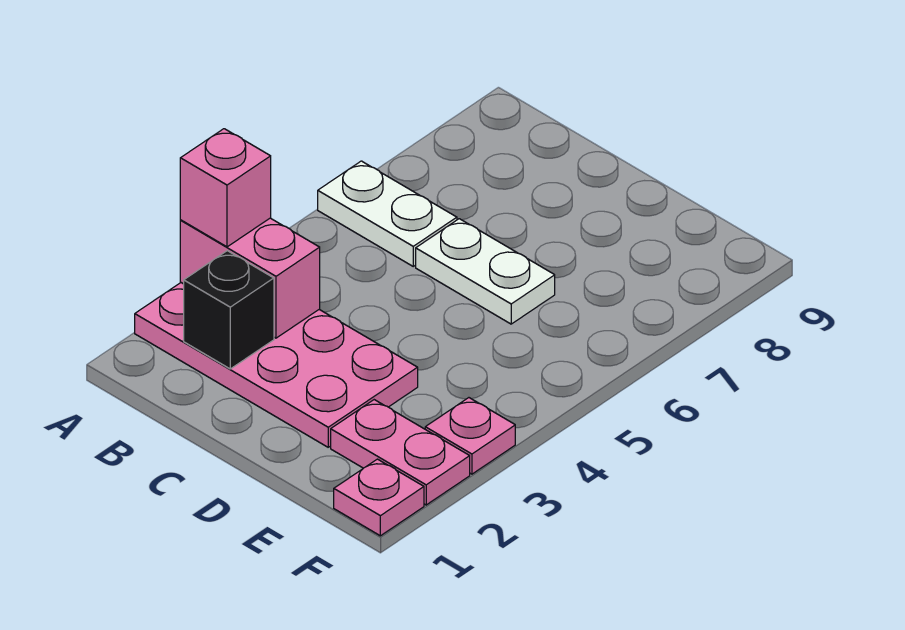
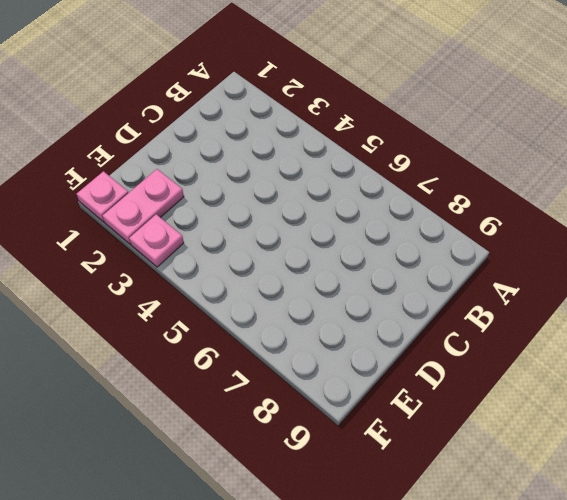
none -> pink 2x4 plate [135,283,418,447]
none -> white 1x2 plate [318,161,457,266]

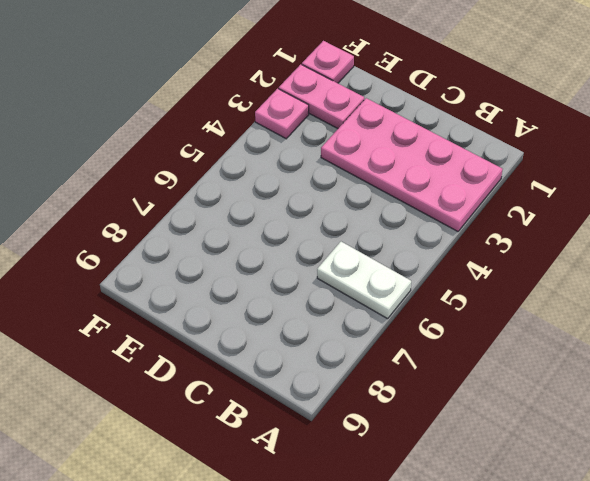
none -> white 1x2 plate [416,219,555,324]
none -> pink 1x2 brick [180,218,320,338]

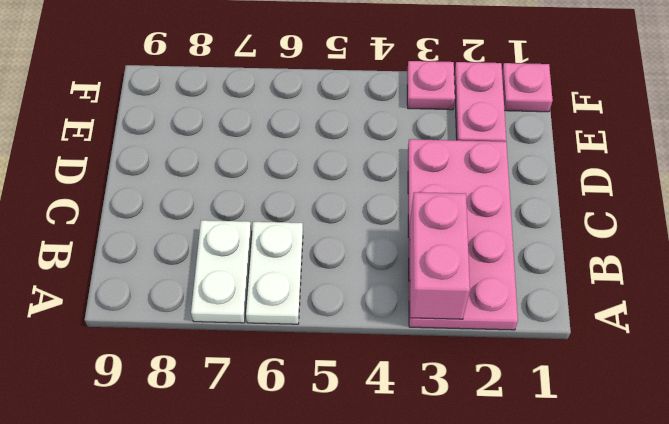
white 1x2 plate [191,220,252,323] -> white 1x2 plate moved to [416,219,555,324]
none -> black 1x1 brick [184,251,274,369]
none -> pink 1x1 brick [180,129,271,247]

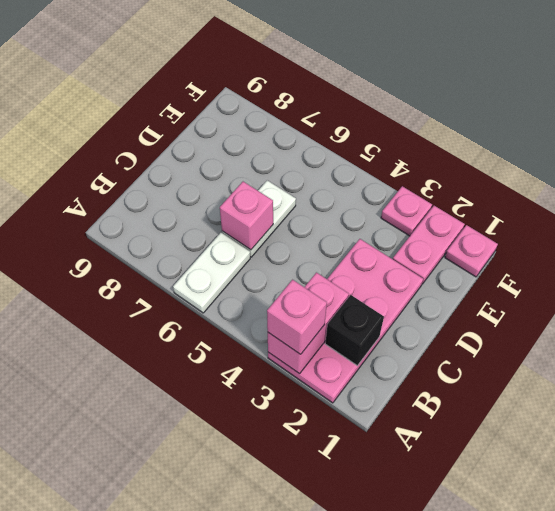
pink 1x1 brick [220,182,273,250] -> none

